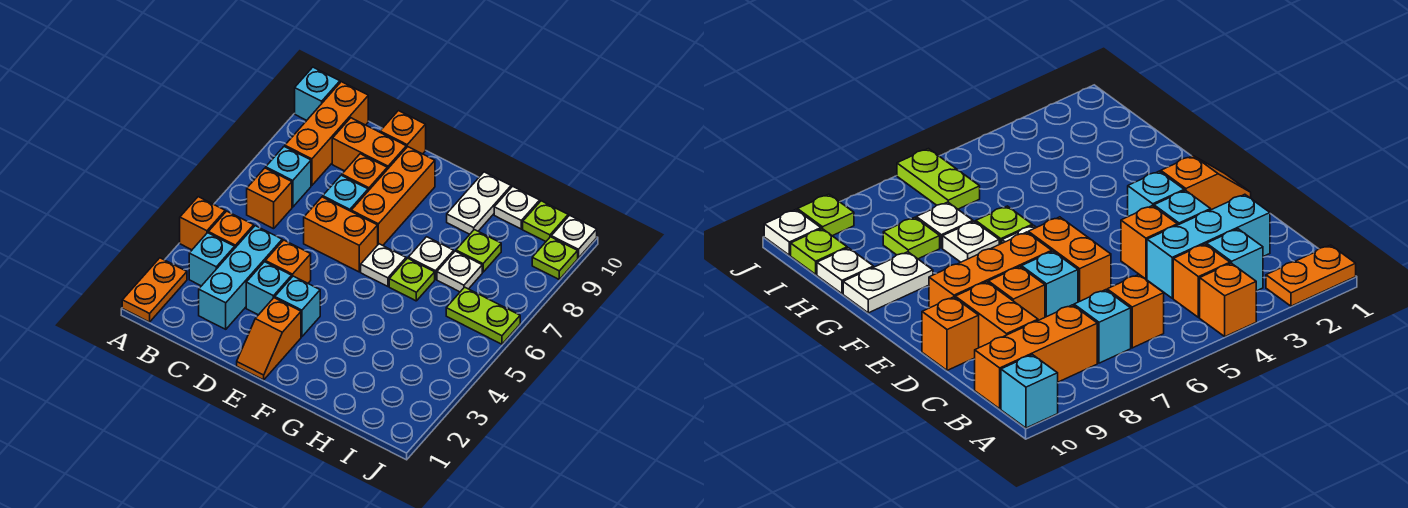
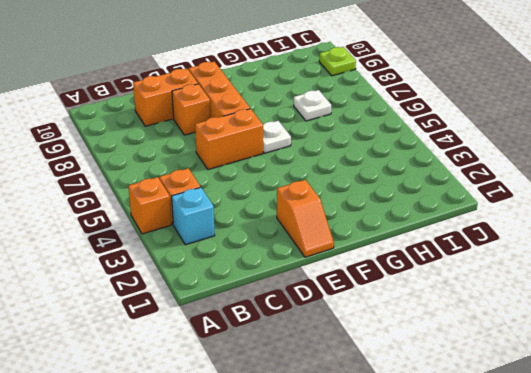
none -> orange 1x2 plate [122,258,187,322]
none -> cyan 1x1 brick [295,67,340,120]
none -> orange 1x1 brick [247,168,292,229]
none -> cyan 1x1 brick [266,147,311,207]

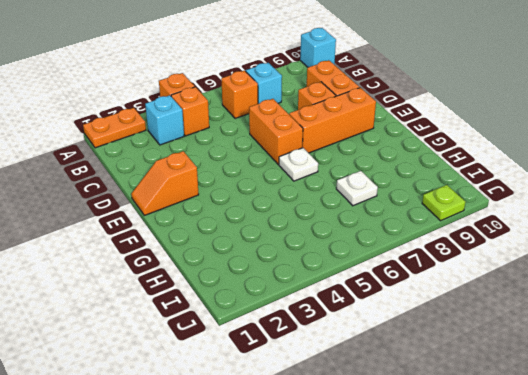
none -> orange 1x3 brick [285,82,368,185]
none -> cyan 1x3 brick [199,226,282,329]
none -> cyan 1x1 brick [246,262,292,315]
none -> orange 1x1 brick [265,240,311,283]

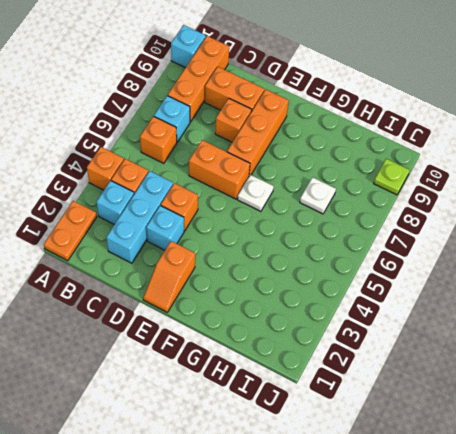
none -> cyan 1x1 brick [323,175,368,211]
none -> orange 1x1 brick [380,111,426,154]
none -> cyan 1x1 brick [275,276,320,337]
none -> lime 1x1 plate [389,258,435,301]

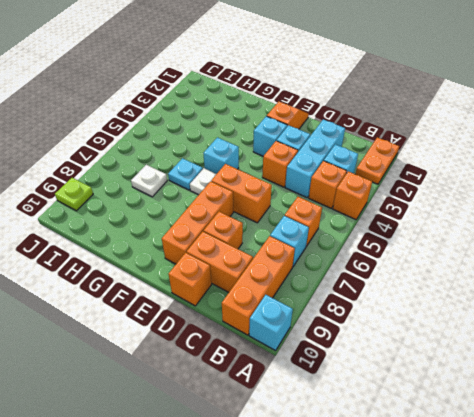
cyan 1x1 brick [203,137,239,174] -> cyan 1x1 brick moved to [323,175,368,211]
cyan 1x1 plate [168,158,203,190] -> lime 1x1 plate [389,258,435,301]
none -> white 1x1 plate [408,237,454,279]
none -> white 1x2 plate [447,172,511,234]
none -> lime 1x1 plate [456,230,501,272]
none -> white 1x1 plate [494,186,540,229]

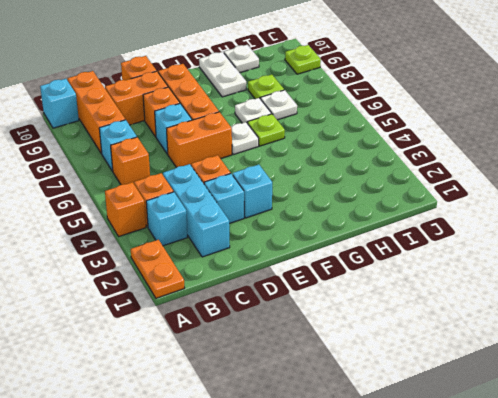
none -> orange 1x2 slope [237,298,301,380]
none -> lime 1x2 plate [446,287,520,344]
none -> lime 1x1 plate [523,201,568,241]
none -> white 1x1 plate [551,215,597,258]

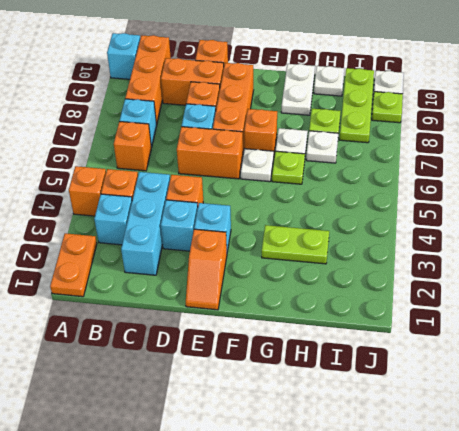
orange 1x1 brick [244,109,277,153] -> none
lime 1x2 plate [262,225,329,264] -> lime 1x2 plate moved to [446,287,520,344]
lime 1x3 plate [339,68,374,143] -> lime 1x1 plate [523,201,568,241]

